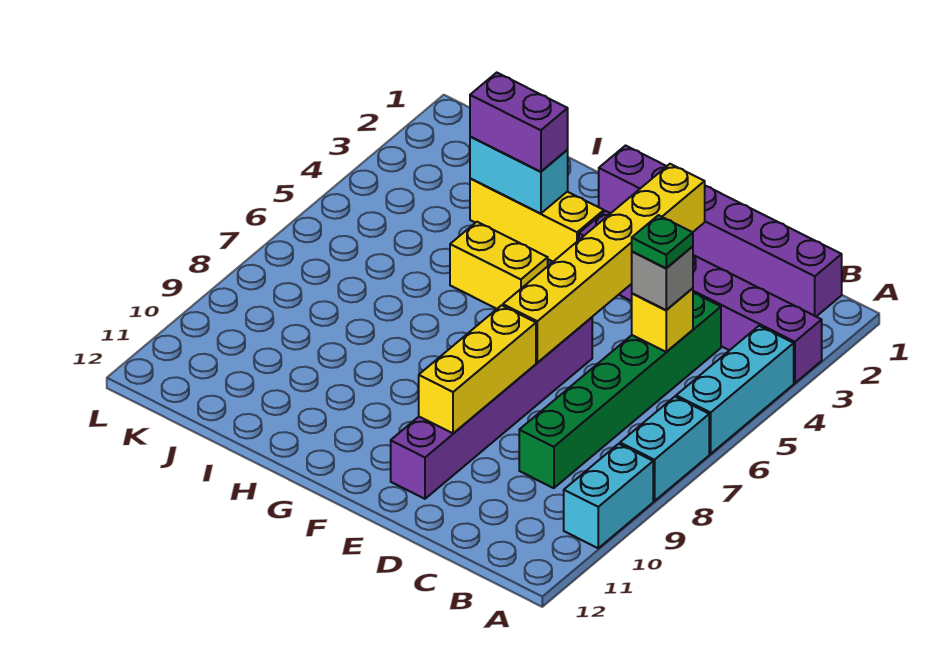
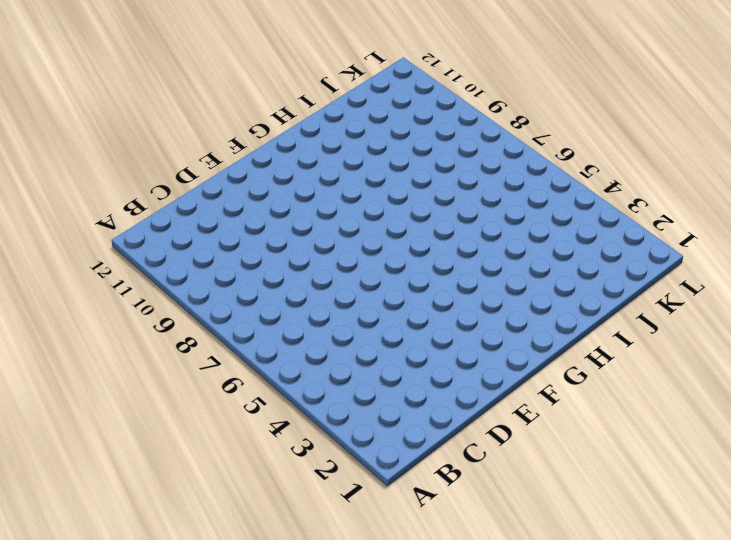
none -> purple 1x6 brick [579,211,822,383]
none -> cyan 1x3 brick [676,326,794,454]
none -> cyan 1x2 brick [620,397,709,501]

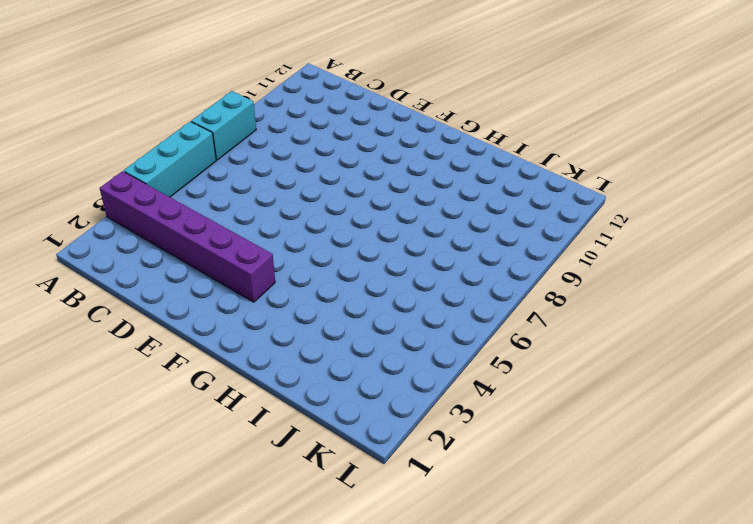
none -> cyan 1x2 brick [564,444,653,548]
none -> purple 1x6 brick [599,146,842,317]
none -> green 1x6 brick [519,293,721,488]

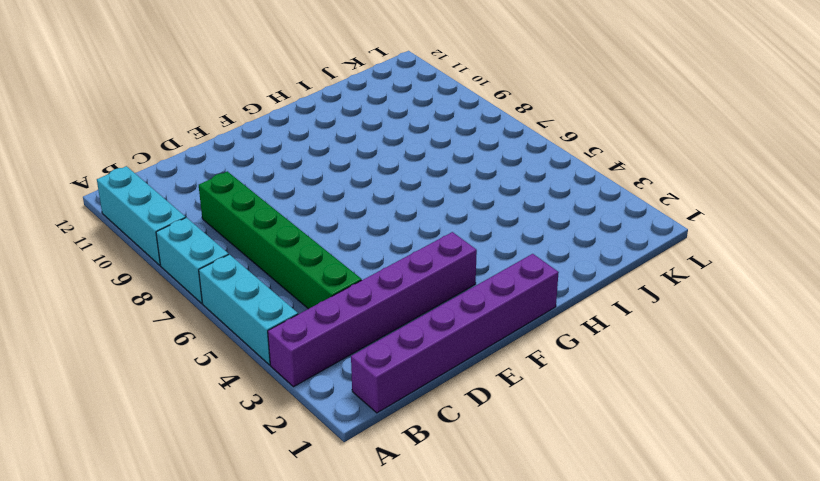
cyan 1x3 brick [97,166,186,265] -> cyan 1x2 brick [564,444,653,548]
none -> purple 1x6 brick [391,317,592,499]
none -> yellow 1x3 brick [470,179,604,261]
none -> yellow 1x2 brick [450,222,548,309]

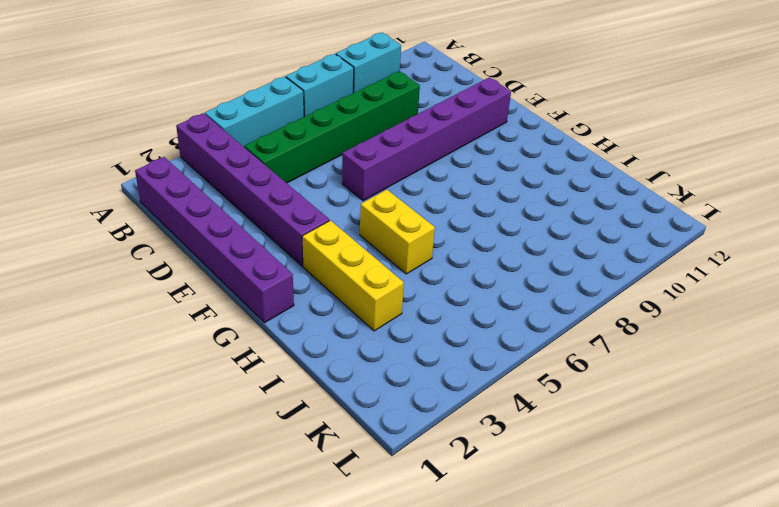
none -> yellow 1x1 brick [632,288,693,352]
none -> yellow 1x6 brick [503,164,705,363]
none -> yellow 1x3 brick [419,305,536,433]

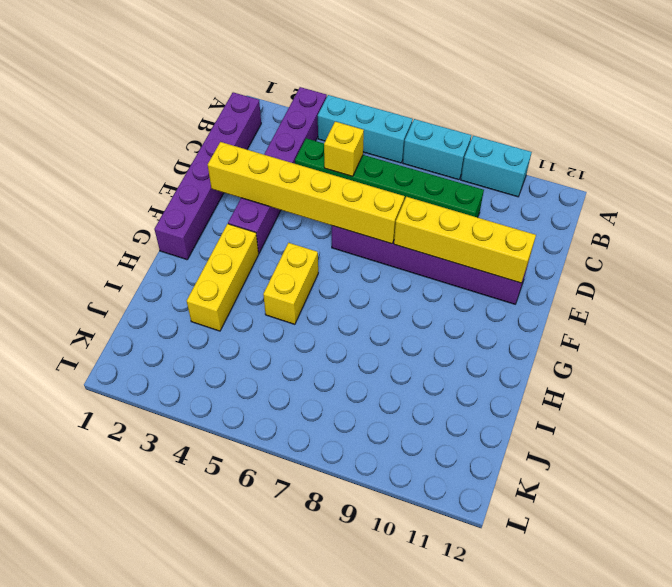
yellow 1x4 brick [394,197,536,283] -> yellow 1x3 brick [419,305,536,433]
none -> cyan 1x2 brick [470,137,568,214]
none -> grey 1x1 brick [632,246,693,310]
none -> purple 1x2 brick [470,73,568,172]

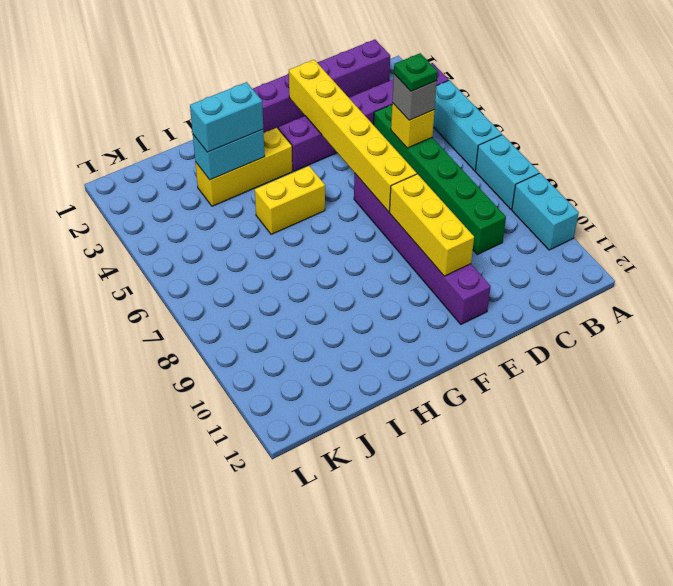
cyan 1x2 brick [190,82,263,152] -> purple 1x2 brick [470,73,568,172]

